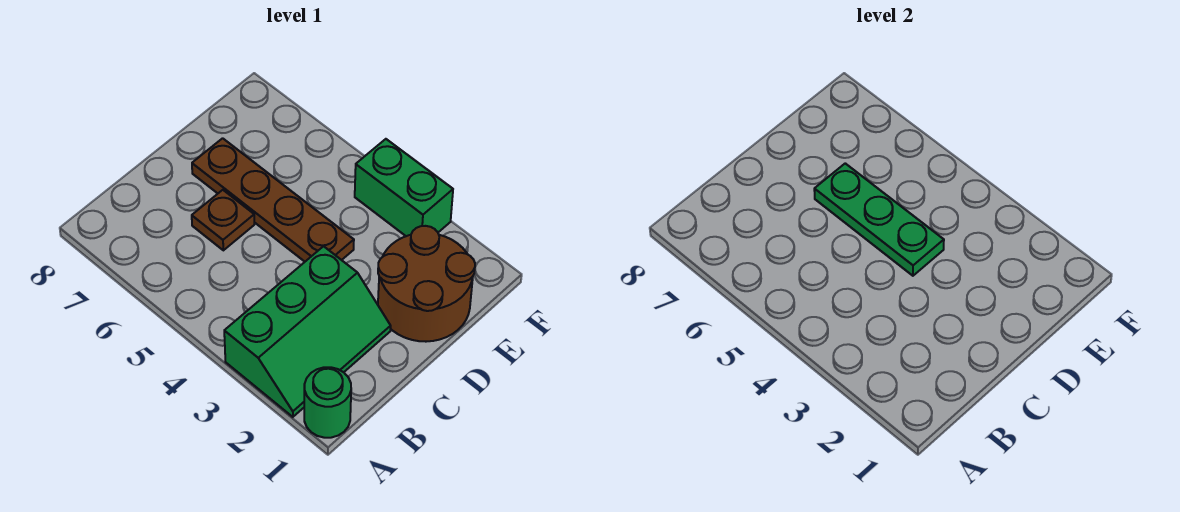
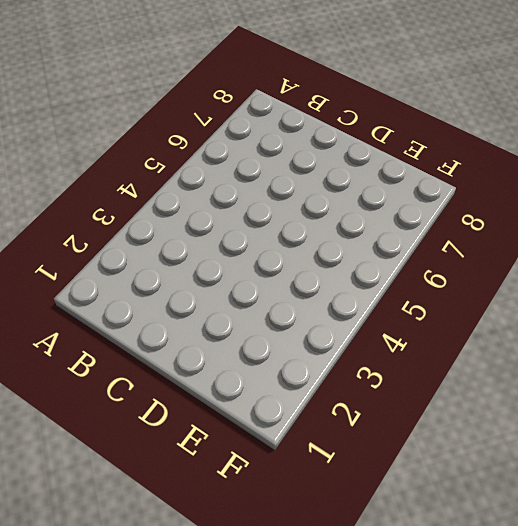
none -> green 1x1 round brick [304,367,351,438]
none -> green 2x3 slope [224,246,391,417]

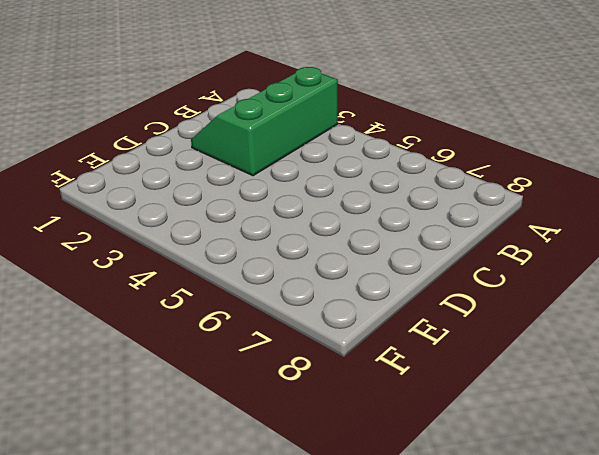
none -> green 1x1 round brick [304,367,351,438]
none -> brown 1x1 plate [192,190,254,250]

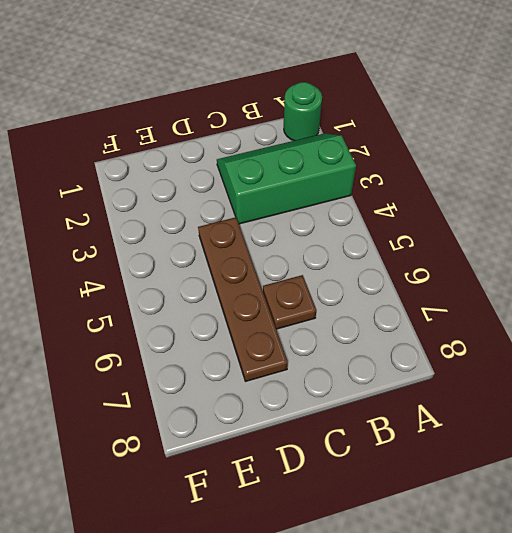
none -> brown 2x2 round brick [378,226,475,342]
none -> green 1x2 brick [355,139,453,236]

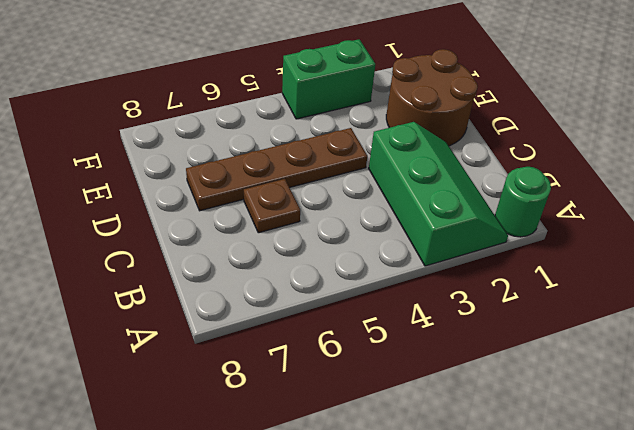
none -> green 1x3 plate [814,163,944,276]

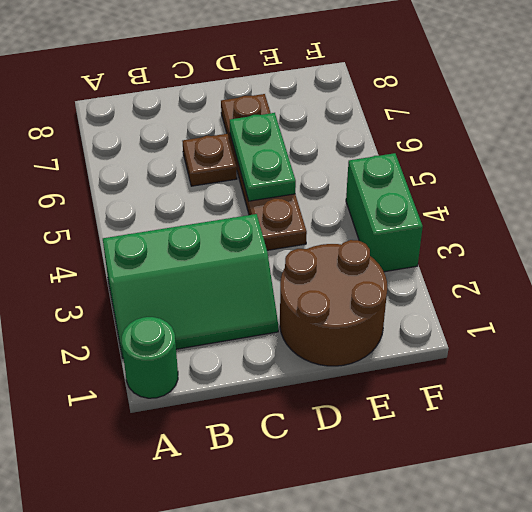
green 1x2 plate [230,113,296,201] -> green 1x3 plate [814,163,944,276]

